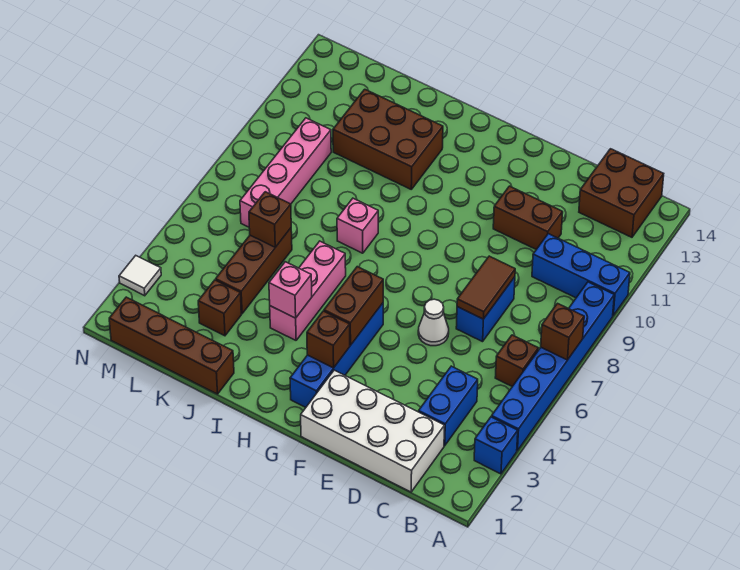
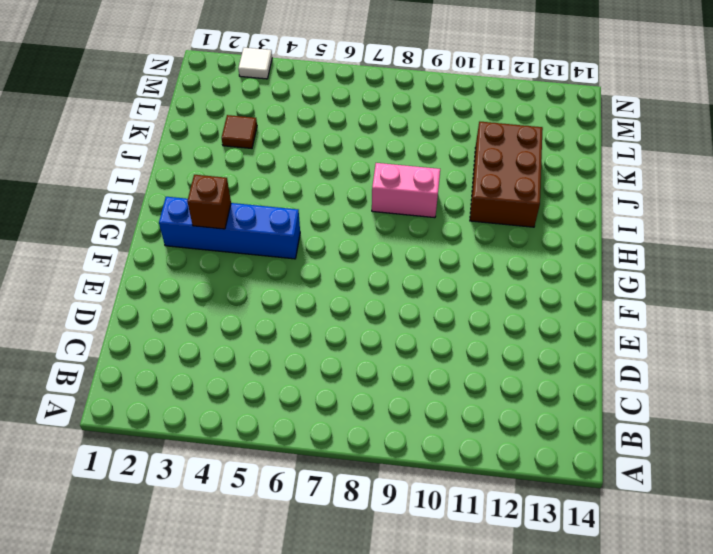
pink 1x2 brick [372,163,440,218] -> pink 1x1 brick [337,198,378,253]
brown 1x1 tile [222,115,257,148] -> brown 1x1 brick [198,280,241,336]
none -> blue 1x1 brick [474,417,518,474]
none -> blue 1x6 brick [492,282,614,451]
none -> blue 1x3 brick [532,234,630,316]

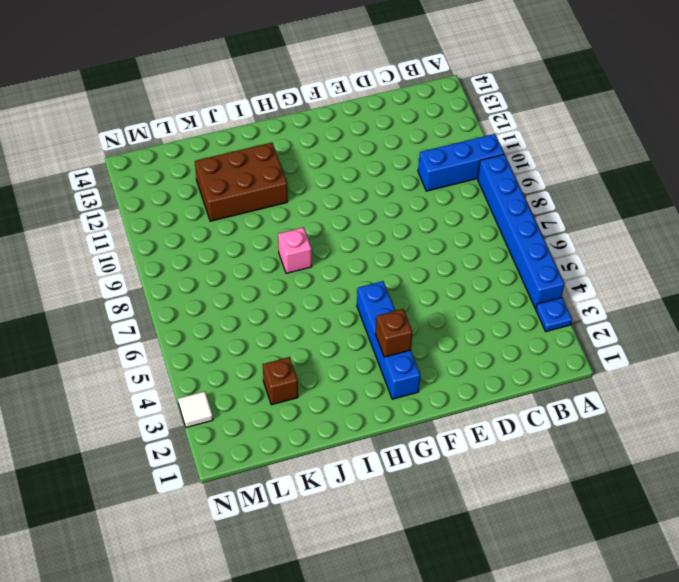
blue 1x1 plate [536,297,572,332] -> blue 1x1 brick [474,417,518,474]
none -> brown 1x1 brick [495,335,538,387]
none -> brown 2x2 brick [579,149,664,237]
none -> white 2x4 brick [301,370,445,492]

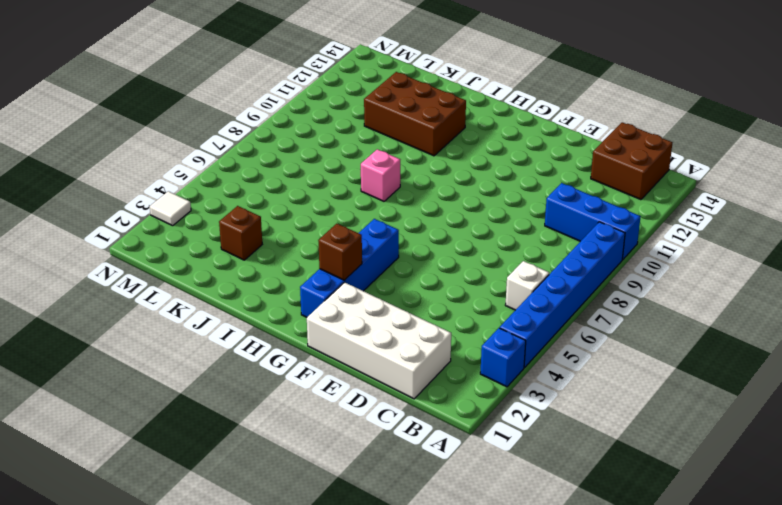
white 1x1 brick [505,261,549,310] -> brown 1x1 brick [495,335,538,387]
none -> blue 1x2 brick [419,366,478,446]
none -> blue 1x2 brick [456,277,515,342]
none -> brown 1x2 brick [493,186,563,250]

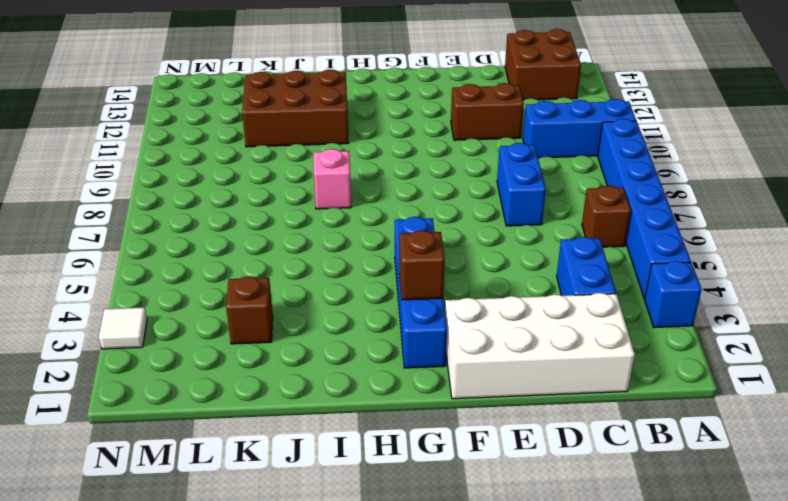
none -> white 1x1 cone [418,299,449,346]
none -> pink 1x3 brick [270,241,346,340]
none -> brown 1x4 brick [109,297,234,394]

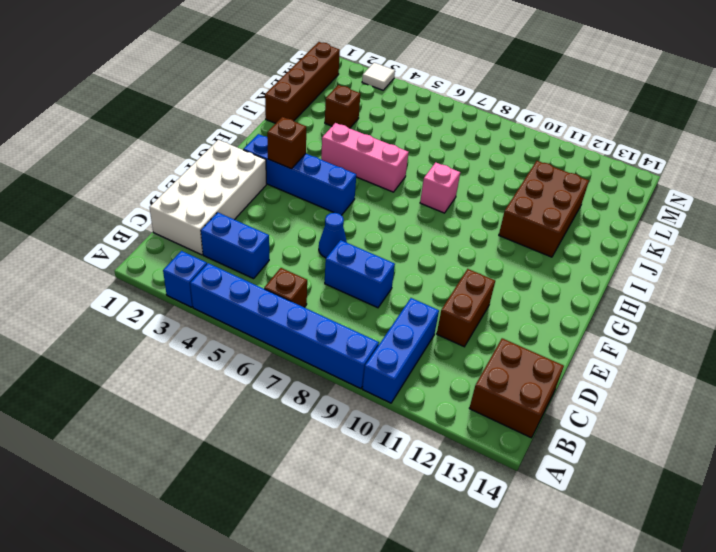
blue 1x1 cone [319,213,347,258] -> white 1x1 cone [418,299,449,346]
none -> brown 1x3 brick [216,228,292,314]
none -> pink 1x4 brick [240,118,331,227]
none -> brown 1x1 brick [541,303,584,360]

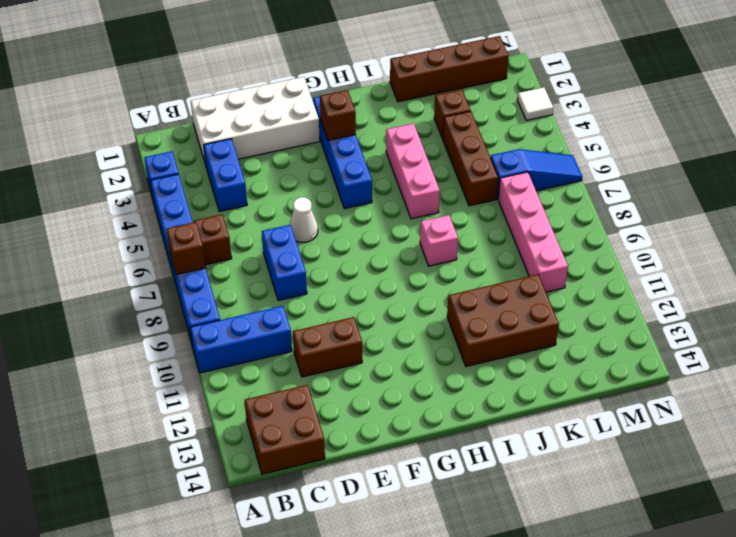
blue 1x3 slope [491,149,582,199] -> none
none -> brown 1x2 tile [457,256,515,319]
none -> brown 1x2 brick [324,267,383,345]
none -> pink 1x1 brick [269,262,312,318]

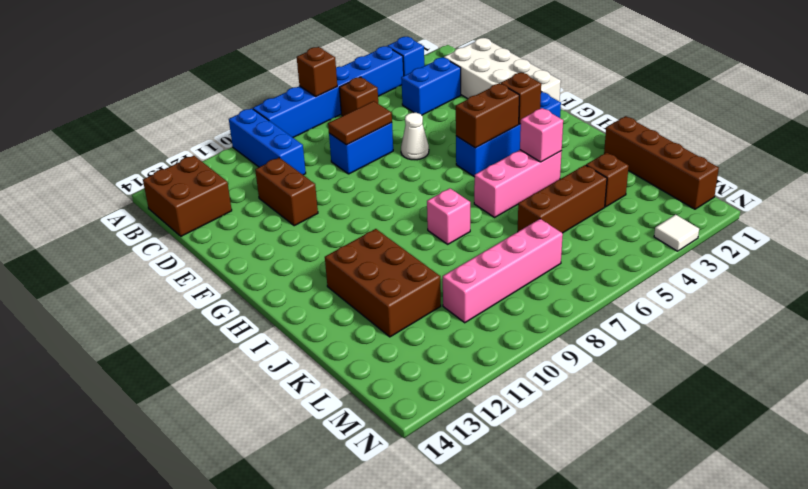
none -> brown 1x1 brick [249,192,291,247]

